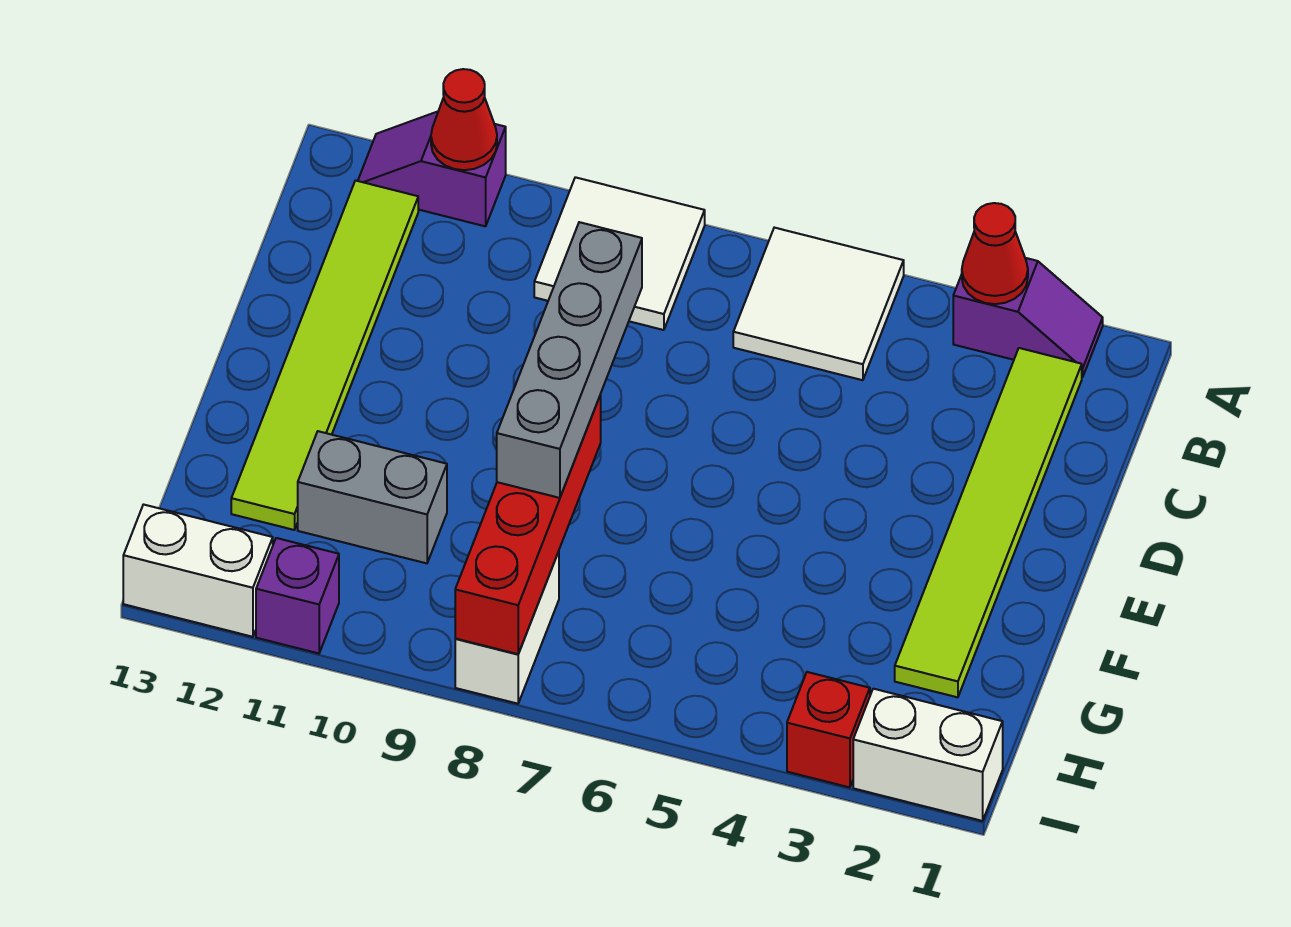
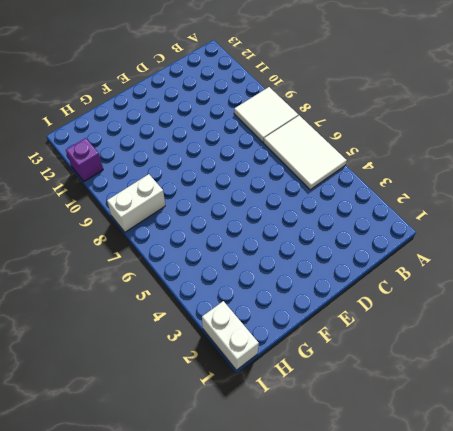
white 2x3 tile [264,115,347,190] -> white 2x2 tile [733,228,904,380]
none -> purple 1x2 slope [953,258,1103,377]
none -> purple 1x2 slope [358,112,506,226]
none -> lime 1x6 tile [895,348,1082,697]

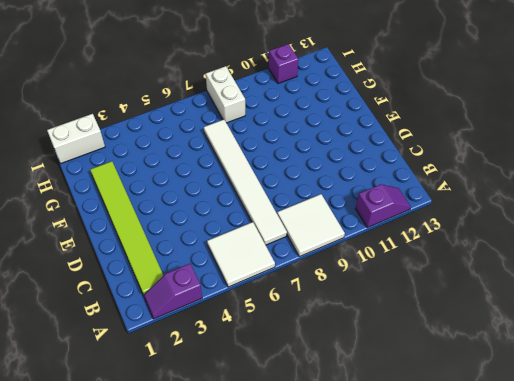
white 1x6 tile [204,120,287,245] -> none
none -> lime 1x6 tile [231,181,418,530]
none -> grey 1x2 brick [298,431,447,563]
none -> red 1x1 brick [787,672,870,787]

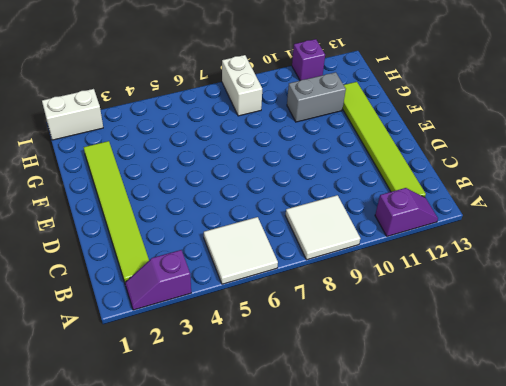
none -> red 1x1 brick [787,672,870,787]
none -> white 1x2 brick [123,505,273,637]
none -> red 1x1 cone [962,203,1028,304]

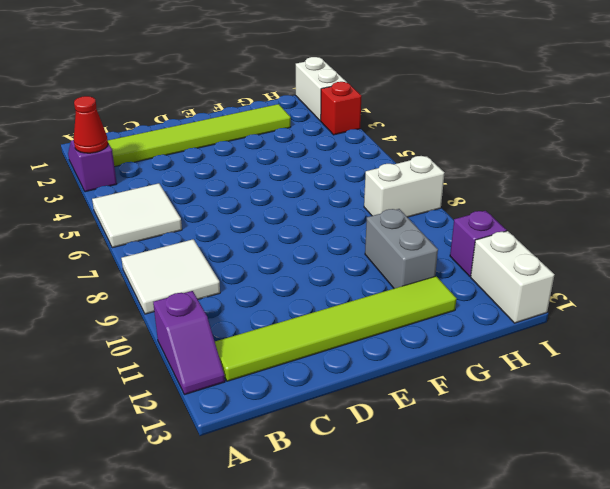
none -> red 1x1 cone [431,69,497,170]
none -> red 1x4 brick [455,395,601,654]
none -> grey 1x4 brick [497,222,642,498]

